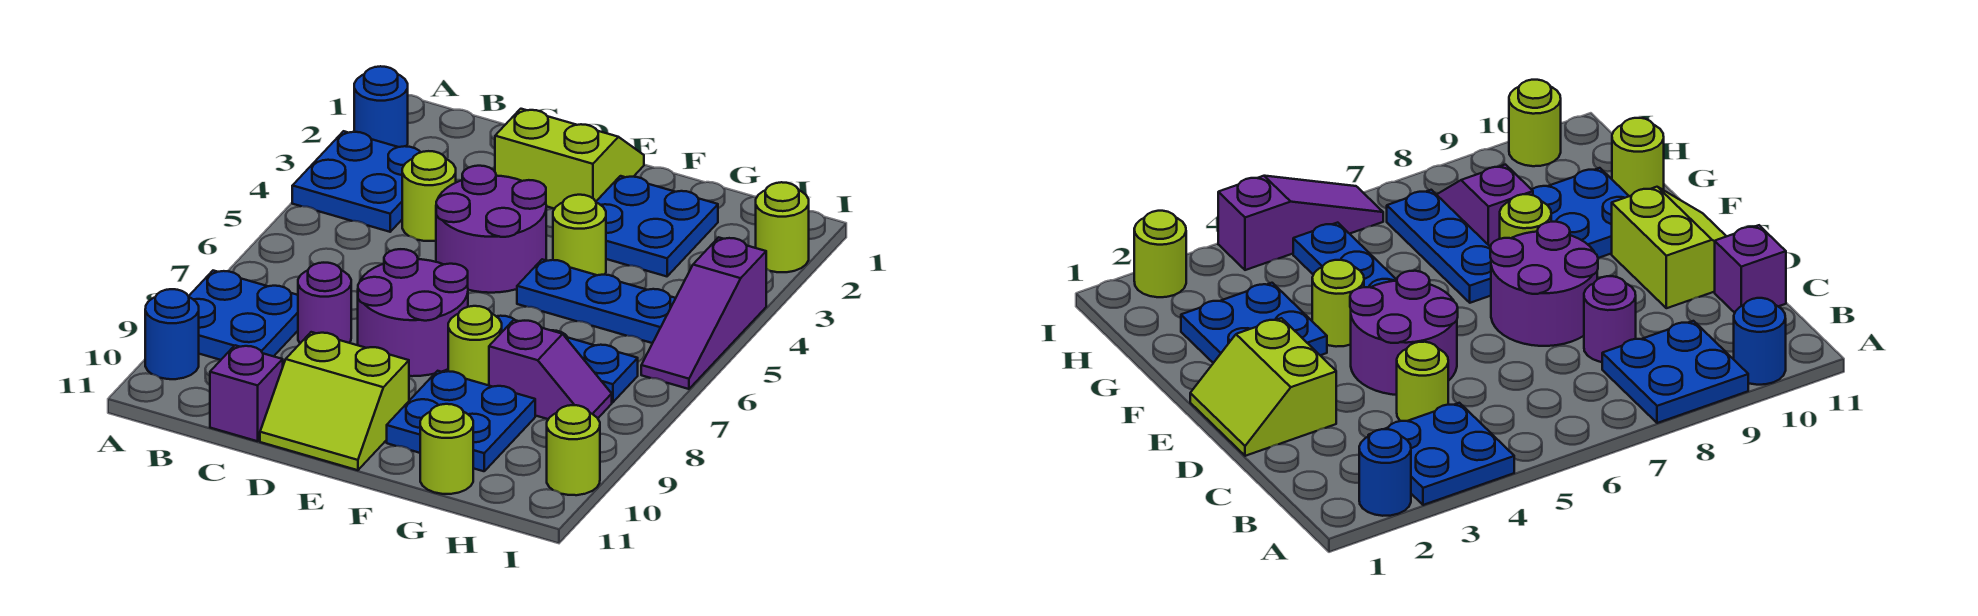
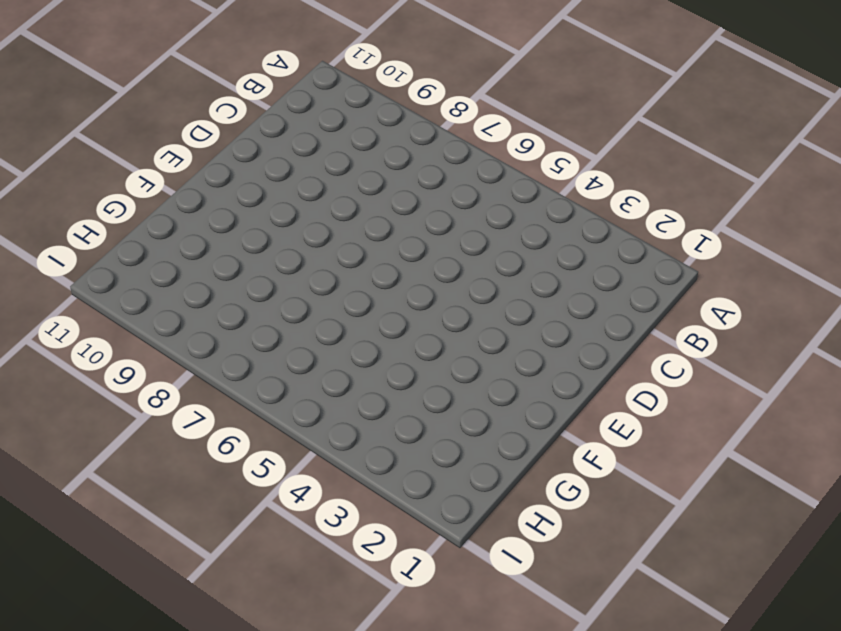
none -> blue 1x1 round brick [354,66,408,147]
none -> blue 2x2 plate [292,131,420,232]
none -> blue 2x2 plate [189,271,298,360]

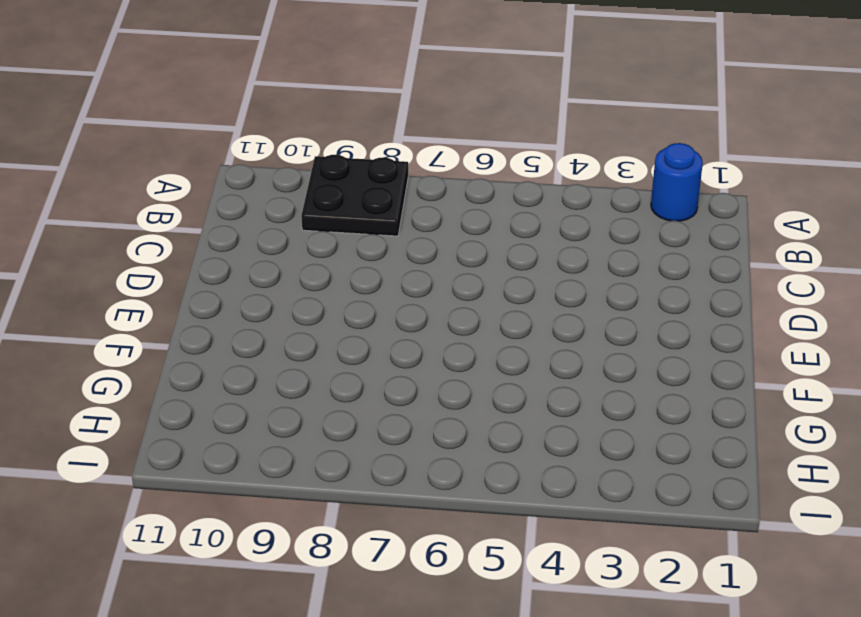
black 2x2 plate [301,155,408,236] -> blue 2x2 plate [189,271,298,360]
none -> blue 2x2 plate [292,131,420,232]
none -> blue 1x1 round brick [145,289,199,379]
none -> lime 1x1 round brick [402,151,456,241]

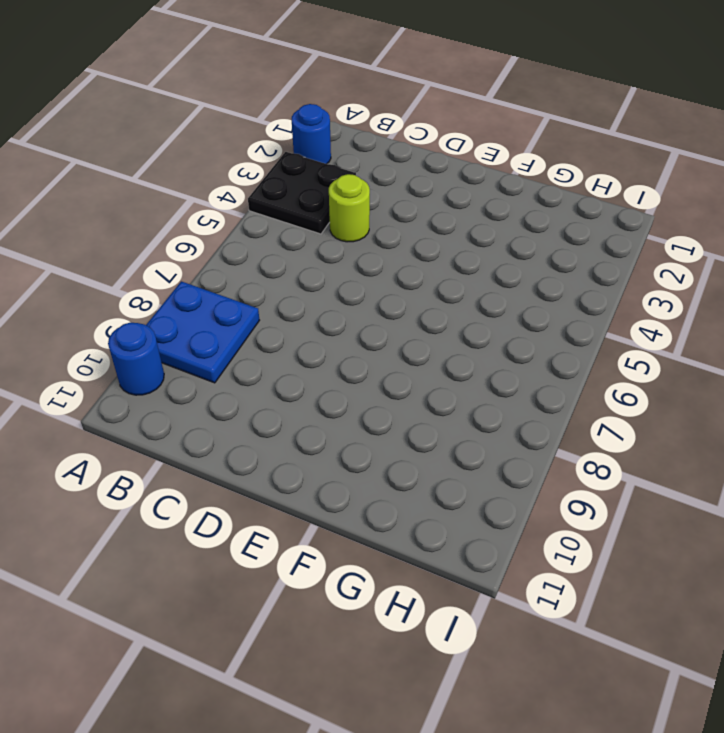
black 2x2 plate [248,152,356,234] -> blue 2x2 plate [292,131,420,232]
none -> purple 1x1 round brick [298,263,351,343]
none -> purple 1x1 brick [210,345,283,441]
none -> lime 2x2 slope [495,109,644,209]

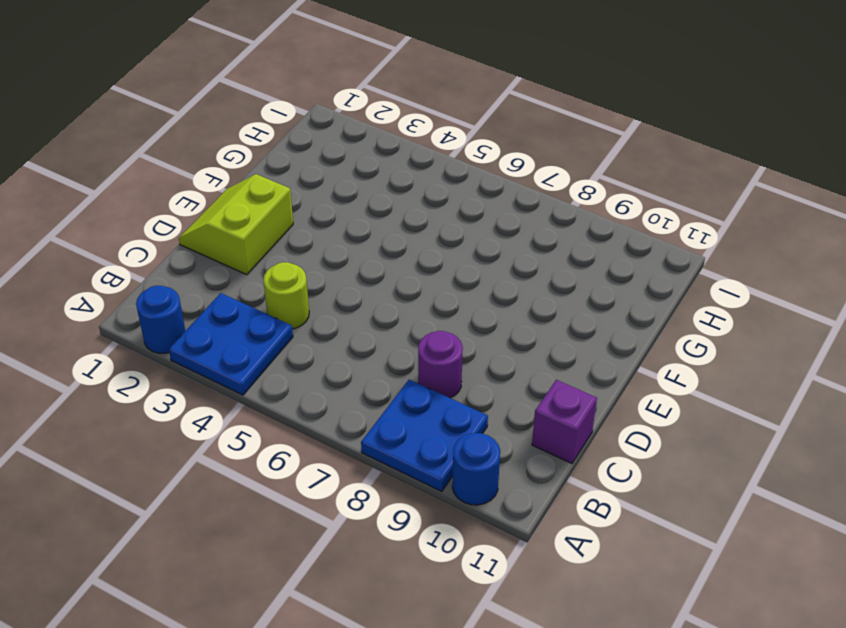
none -> purple 2x2 round brick [436,166,546,293]
none -> purple 2x2 round brick [358,249,468,376]
none -> lime 2x2 slope [260,332,409,470]

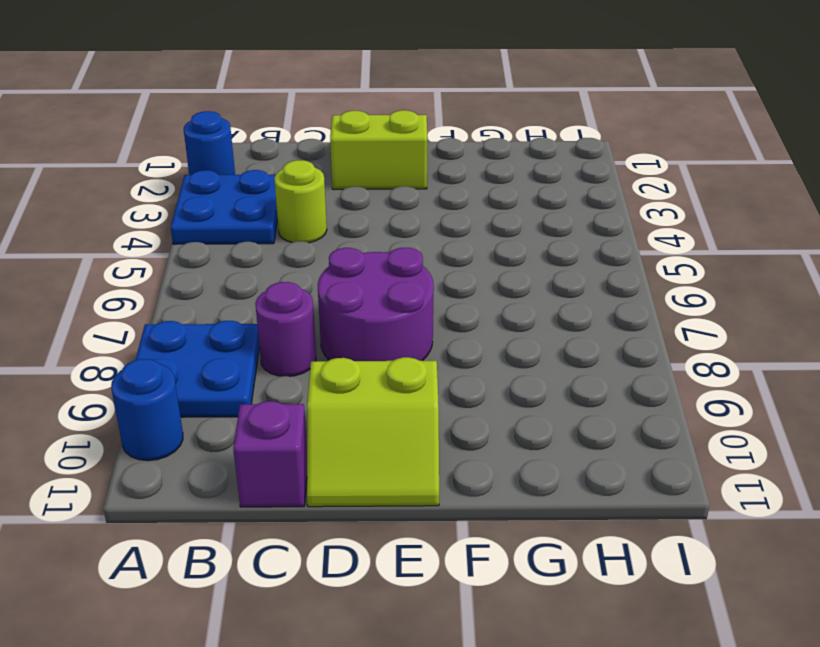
none -> purple 2x2 round brick [436,166,546,293]
none -> blue 2x2 plate [596,176,718,276]
none -> lime 1x1 round brick [553,195,606,275]

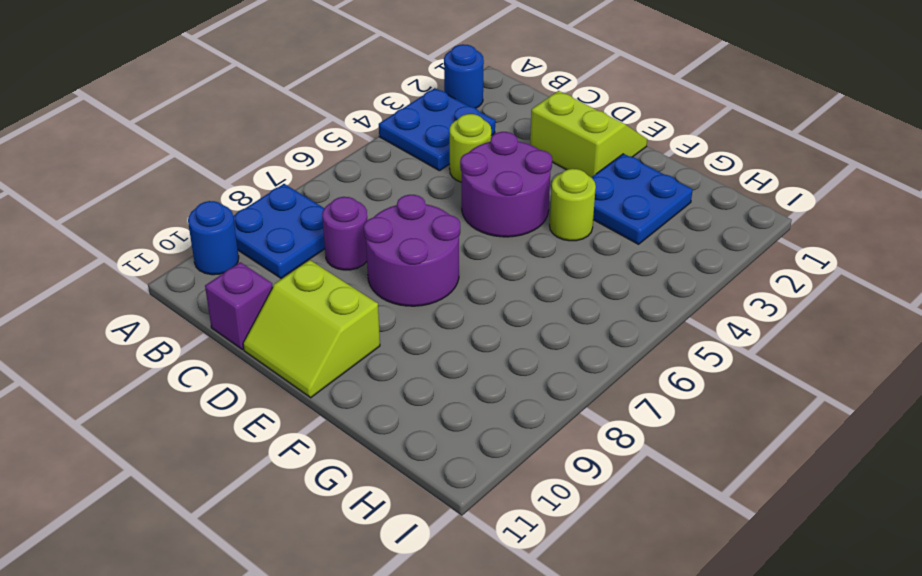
none -> blue 1x3 plate [517,259,676,343]
none -> blue 1x3 plate [496,316,638,402]
none -> lime 1x1 round brick [448,306,502,385]

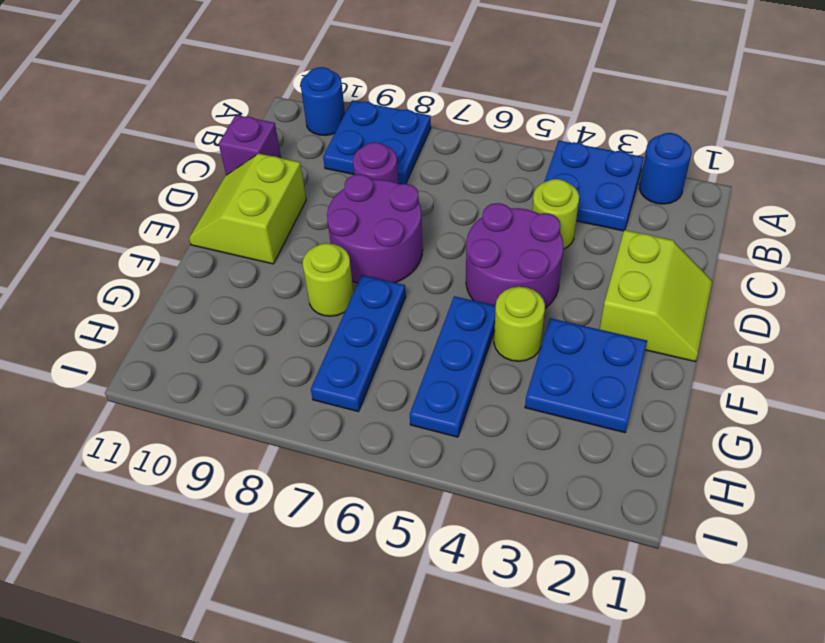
none -> blue 2x2 plate [387,371,535,471]
none -> purple 1x2 slope [489,320,612,419]
none -> lime 1x1 round brick [420,404,473,494]

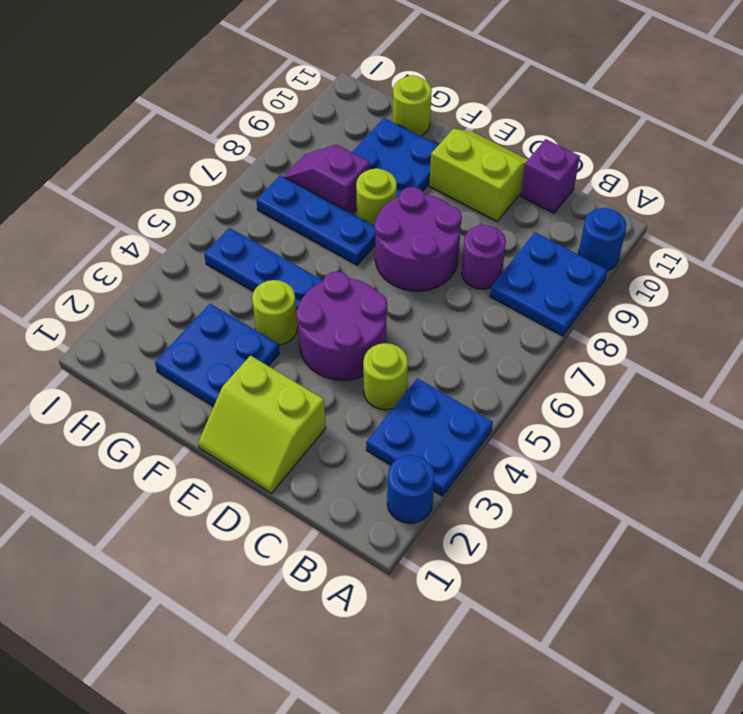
none -> lime 1x1 round brick [756,182,809,272]
none -> purple 1x3 slope [641,237,766,389]
none -> lime 1x1 round brick [547,405,600,495]

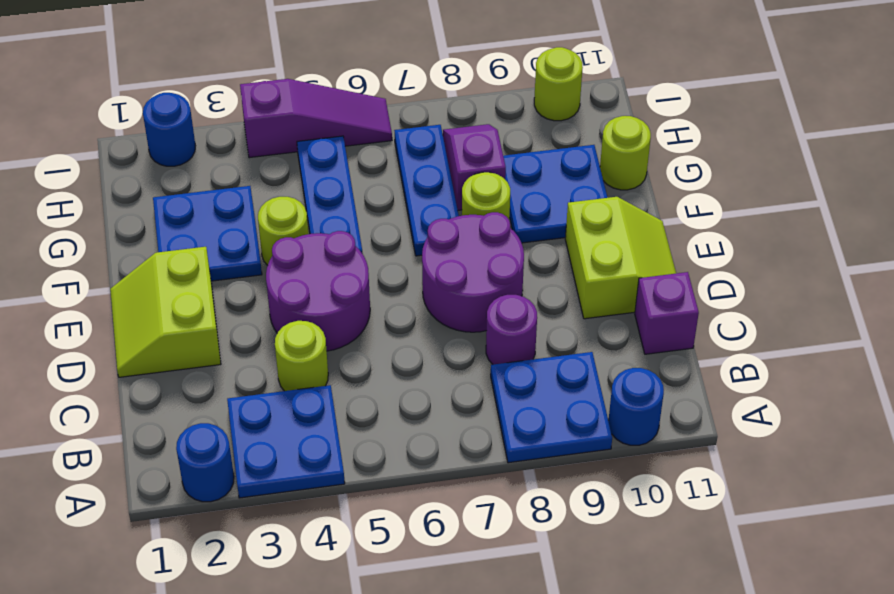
blue 1x1 round brick [143,93,195,166] -> lime 1x1 round brick [756,182,809,272]

